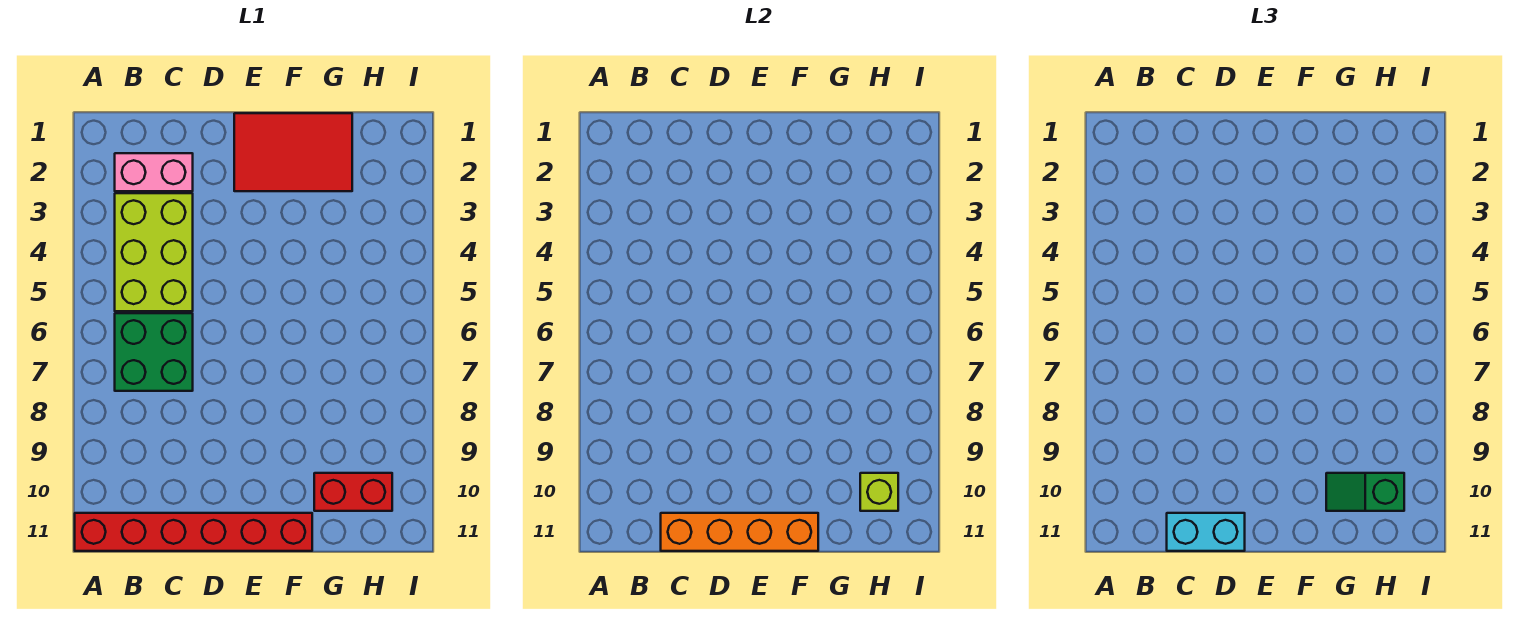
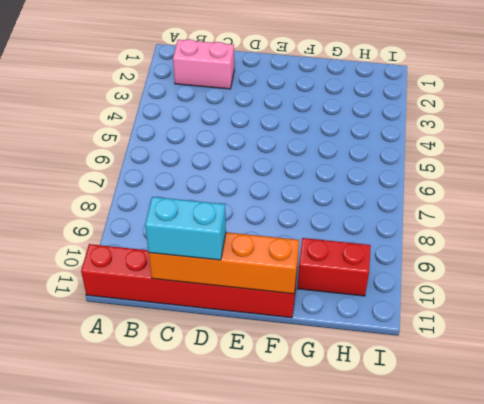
none -> lime 2x3 brick [115,193,193,311]
none -> green 2x2 brick [115,313,193,391]

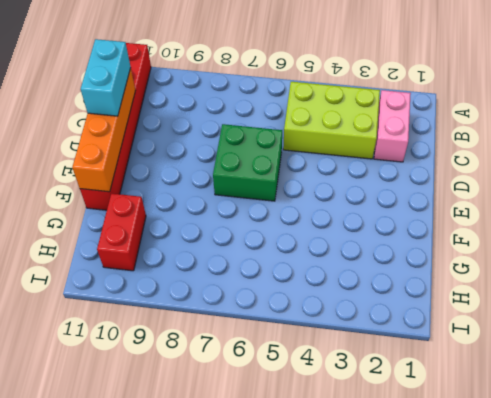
green 2x2 brick [213,124,282,201] -> green 2x2 brick moved to [115,313,193,391]
none -> red 2x3 tile [234,113,352,191]
none -> lime 1x1 brick [860,473,898,511]

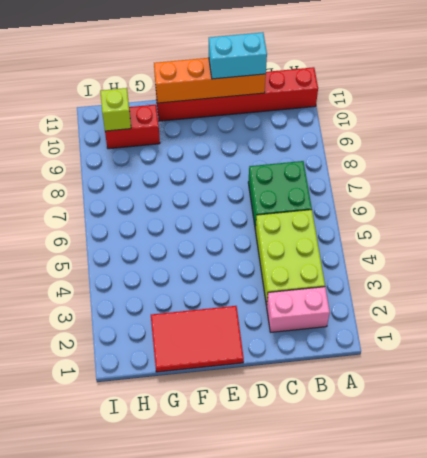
none -> green 1x2 slope [1326,473,1404,511]

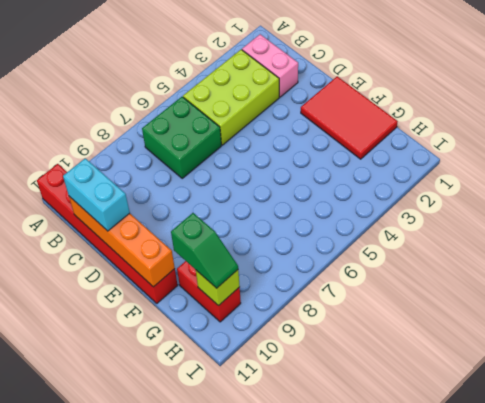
green 1x2 slope [171,213,238,288] -> green 1x2 slope turned to [1326,473,1404,511]

